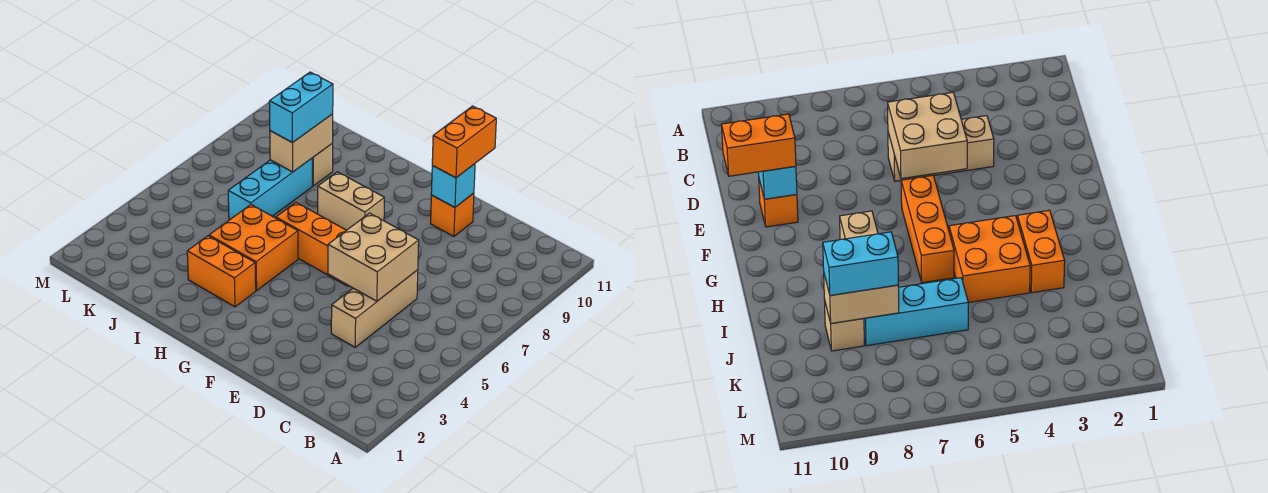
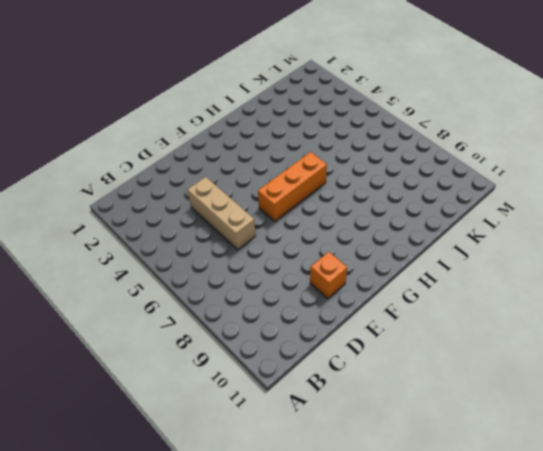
none -> tan 1x2 brick [318,172,384,230]
none -> orange 1x2 brick [187,236,256,307]
none -> orange 2x2 brick [209,205,298,291]

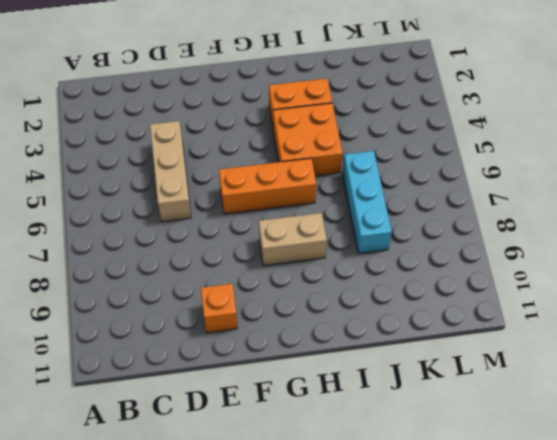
none -> tan 1x1 brick [312,143,333,186]
none -> tan 2x2 brick [328,213,419,301]
none -> cyan 1x1 brick [431,164,475,207]

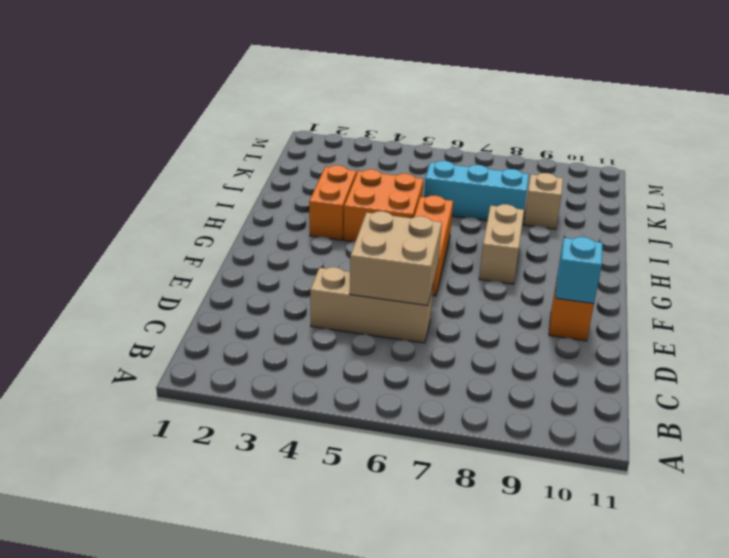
none -> tan 1x2 brick [270,114,333,172]
none -> orange 1x2 brick [432,106,496,178]
none -> cyan 1x2 brick [269,72,333,143]

